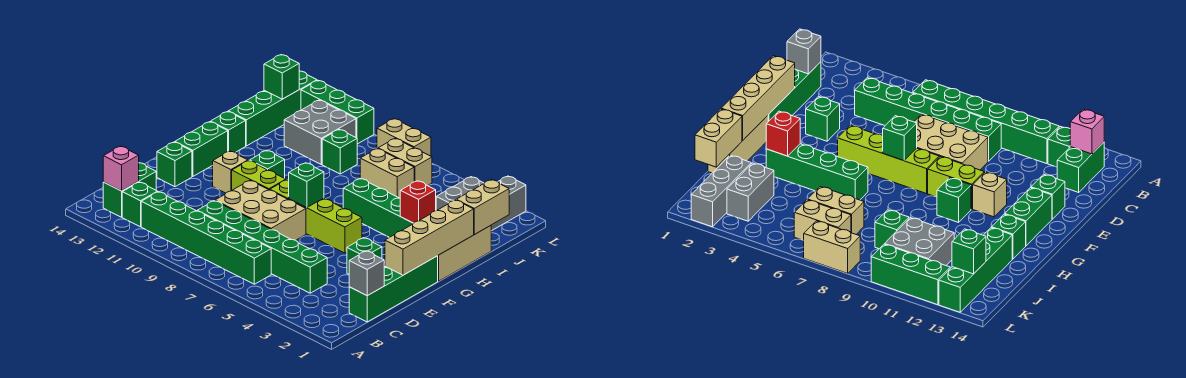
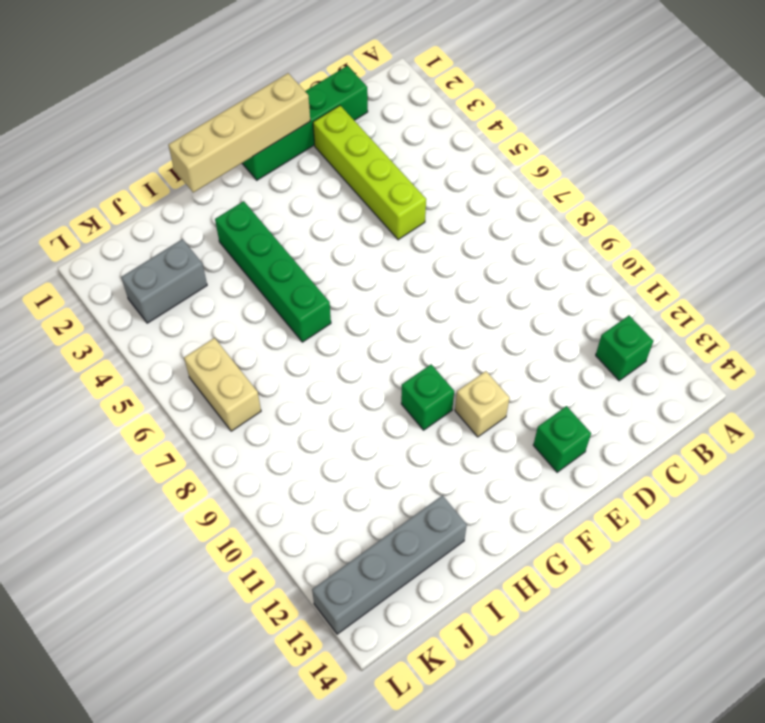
lime 1x4 brick [313,106,426,240] -> lime 1x4 brick moved to [270,180,362,253]
grey 1x4 brick [312,496,467,634] -> green 1x4 brick [228,71,317,146]
none -> green 1x6 brick [141,192,271,284]
none -> green 1x2 brick [103,163,156,217]
none -> green 1x6 brick [197,201,327,293]
none -> tan 2x3 brick [215,180,306,240]

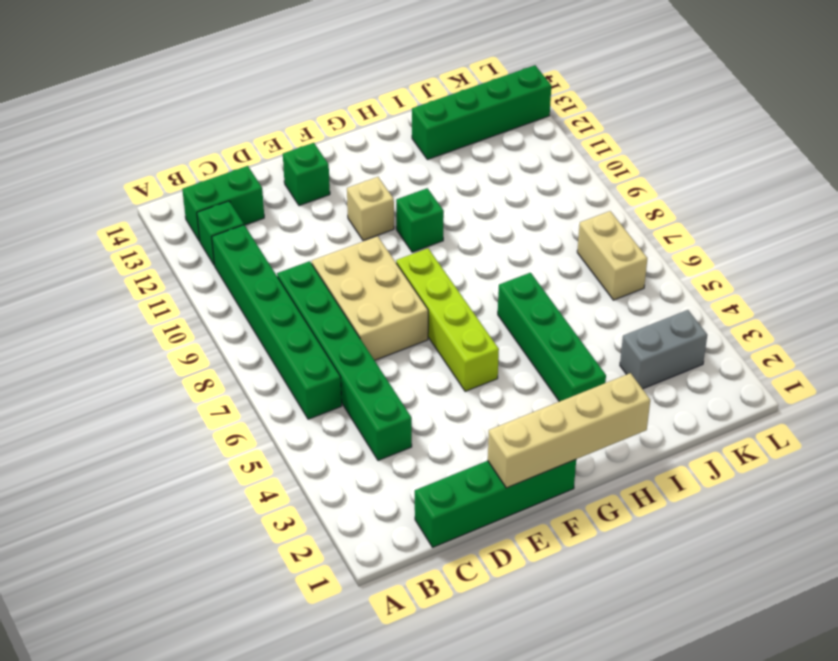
none -> green 1x1 brick [347,238,382,274]
none -> lime 1x2 brick [232,160,286,190]
none -> green 1x2 brick [175,122,228,176]
none -> tan 1x3 brick [438,226,491,281]

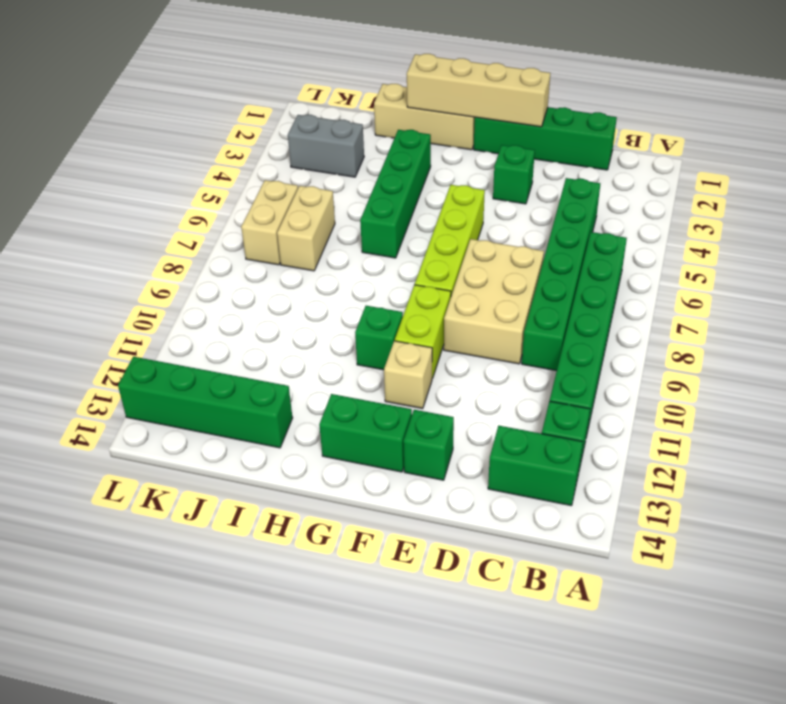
none -> green 1x1 brick [211,111,246,152]
none -> grey 1x3 brick [491,176,526,231]
none -> green 1x1 brick [322,129,357,174]
none -> grey 2x2 brick [284,100,356,164]

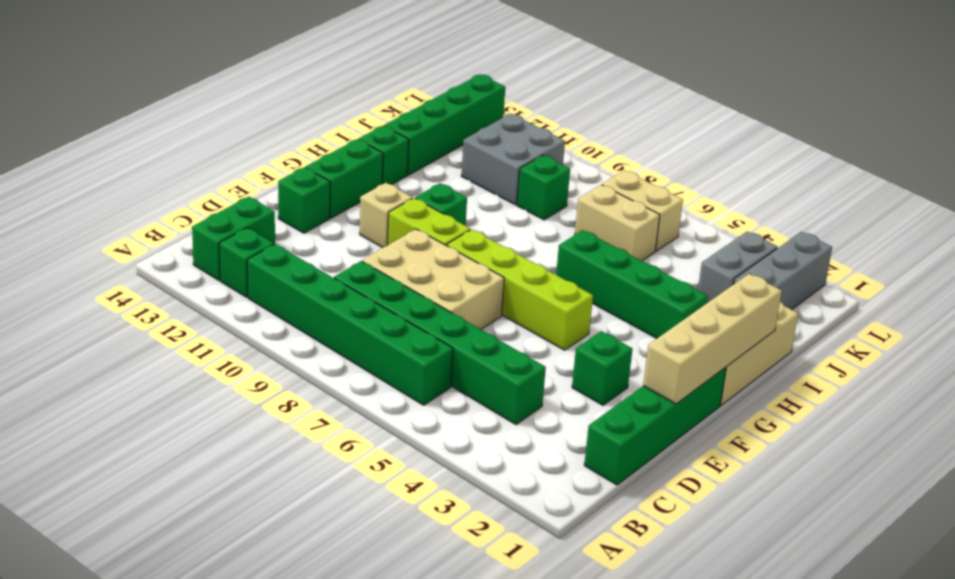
none -> tan 1x2 brick [377,119,431,156]
none -> green 1x3 brick [301,80,374,144]
none -> pink 1x1 brick [103,146,139,191]
none -> grey 1x1 brick [349,251,384,296]

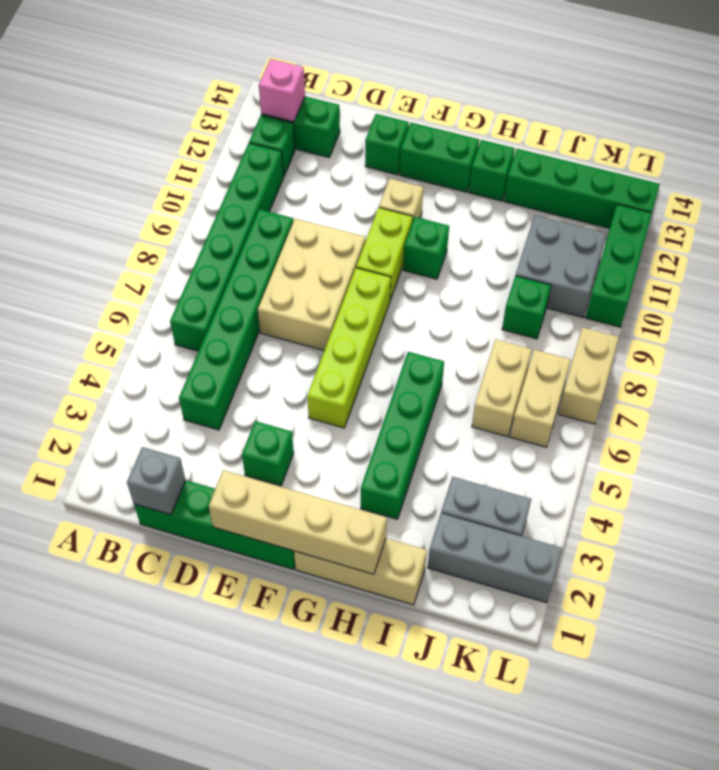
none -> green 1x1 brick [289,163,324,208]
none -> red 1x1 brick [400,181,436,223]
none -> tan 1x2 brick [456,180,509,235]
none -> green 1x1 brick [264,55,299,99]

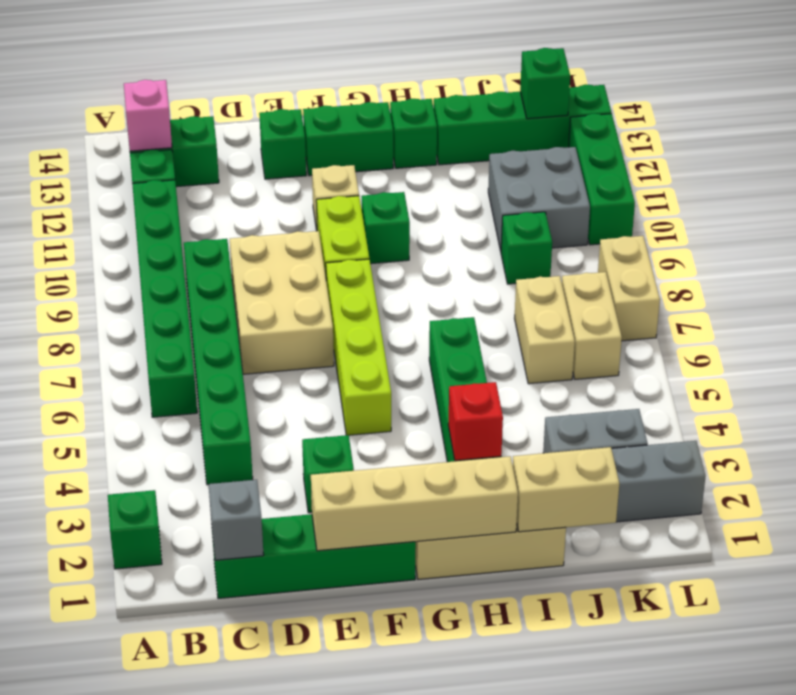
green 1x1 brick [108,490,162,569] -> green 1x1 brick moved to [289,163,324,208]

